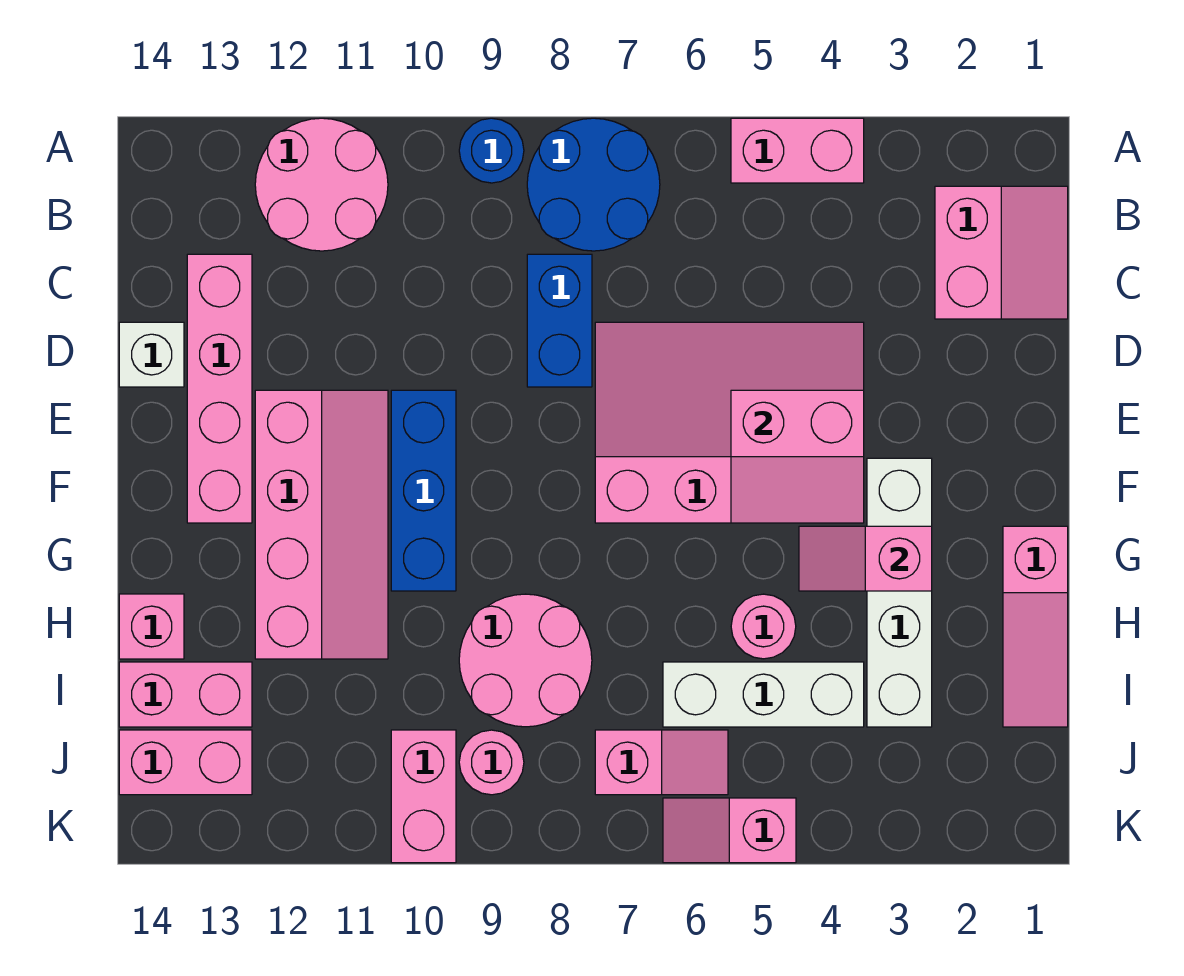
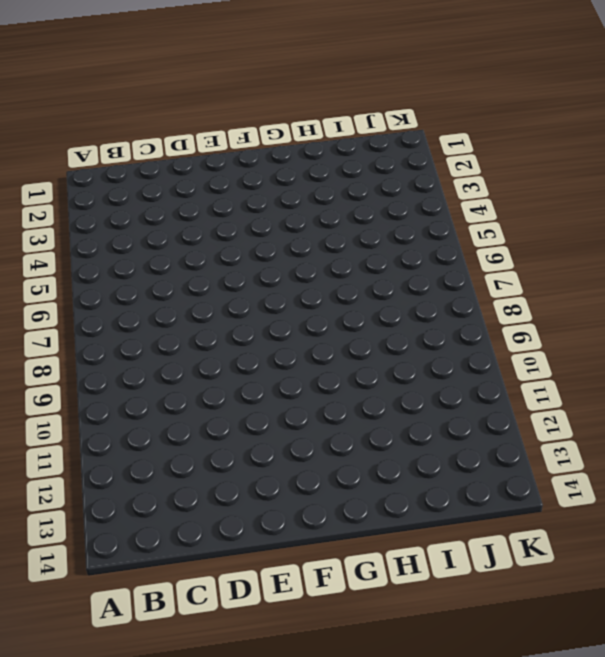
none -> pink 1x2 brick [731,118,864,183]
none -> blue 2x2 round brick [527,118,660,251]
none -> blue 1x1 round brick [459,118,524,183]

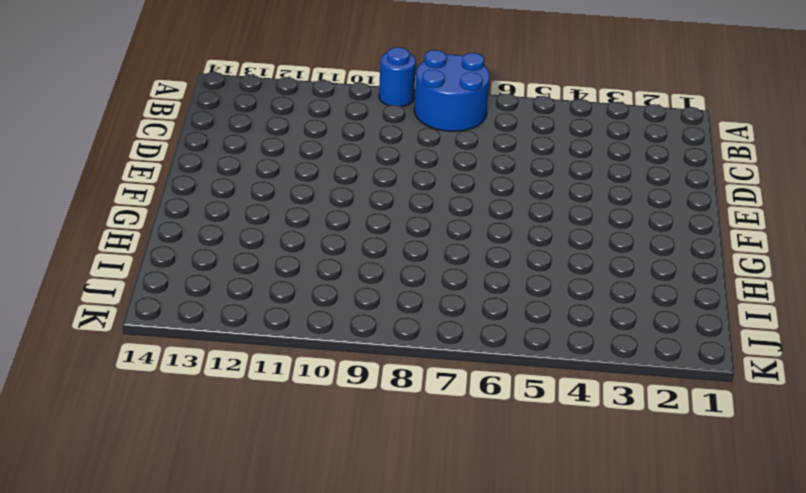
none -> pink 1x2 brick [731,118,864,183]
none -> pink 2x2 round brick [255,118,388,251]
none -> pink 2x2 slope [935,186,1068,319]

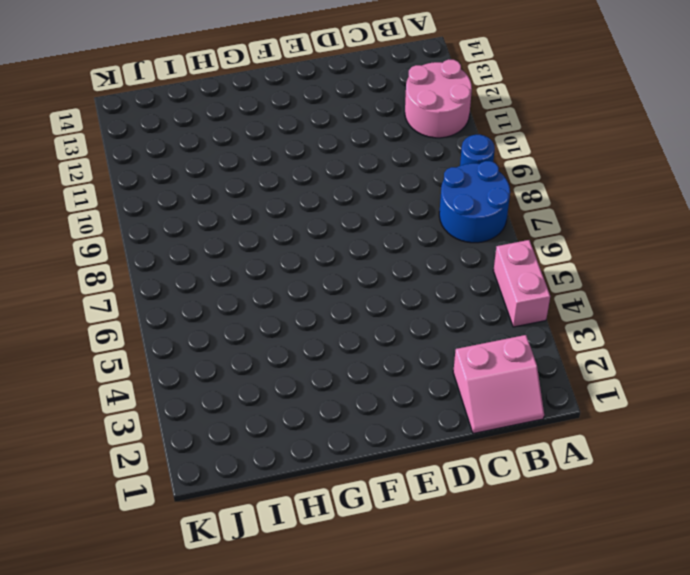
none -> blue 1x2 brick [527,254,592,387]
none -> pink 1x4 brick [187,254,252,523]
none -> pink 3x4 slope [595,322,864,523]

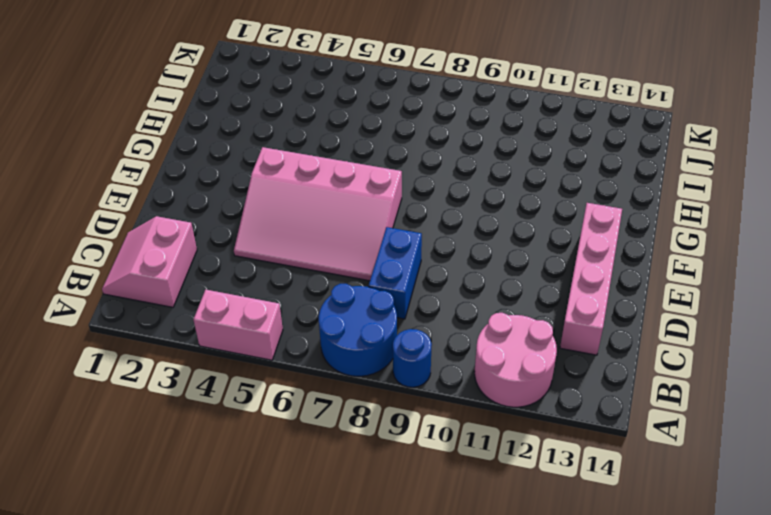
none -> white 1x1 brick [119,322,184,387]
none -> blue 1x3 brick [391,390,456,591]
none -> pink 2x4 slope [255,390,388,659]

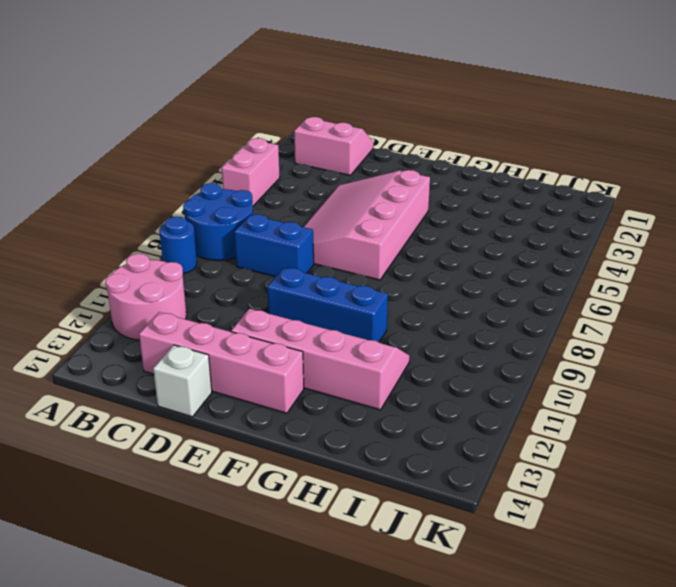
none -> white 1x4 brick [867,458,932,727]
none -> pink 1x3 slope [1003,526,1068,727]
none -> pink 1x1 round brick [731,594,796,659]

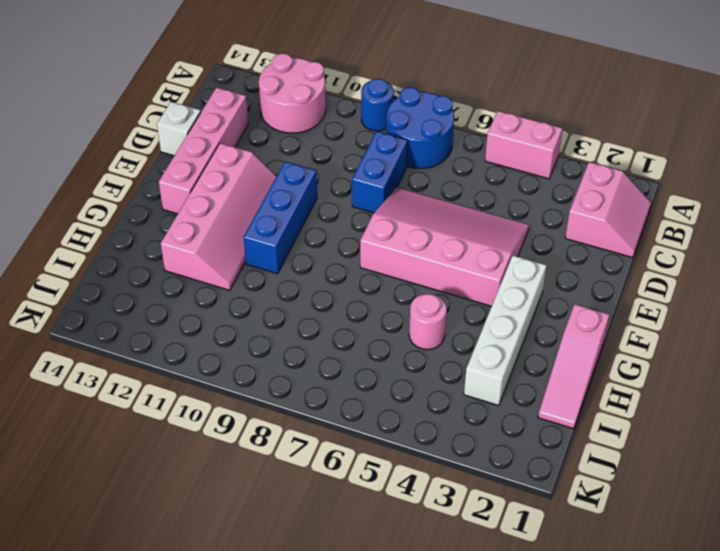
none -> pink 2x2 round brick [459,594,592,727]
none -> pink 1x1 brick [119,594,184,659]
none -> white 1x3 brick [663,662,864,727]

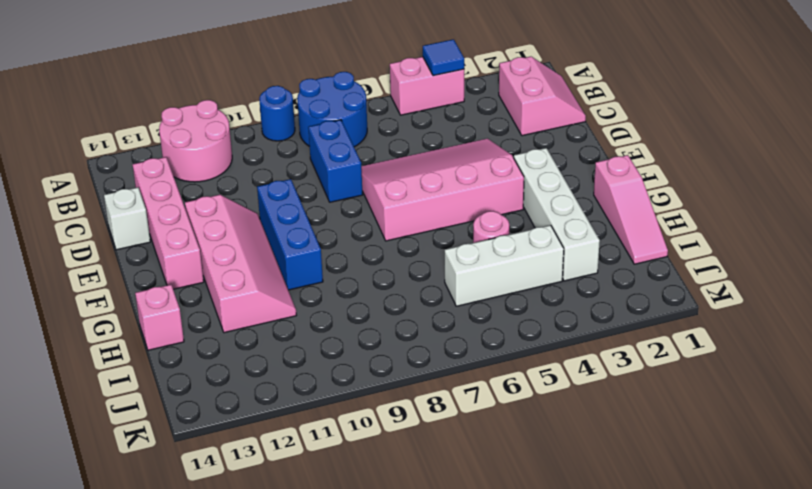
blue 1x1 tile [423,39,464,76] -> none
none -> pink 2x2 round brick [459,594,592,727]
none -> pink 1x2 brick [119,662,252,727]
none -> pink 1x2 slope [595,730,728,795]

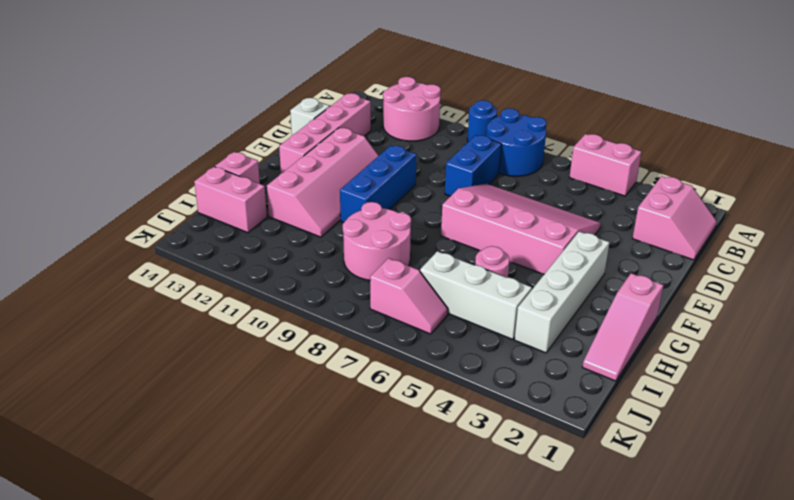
none -> pink 1x1 round brick [459,730,524,795]
none -> pink 1x2 brick [391,730,456,863]
none -> pink 1x2 brick [119,730,252,795]

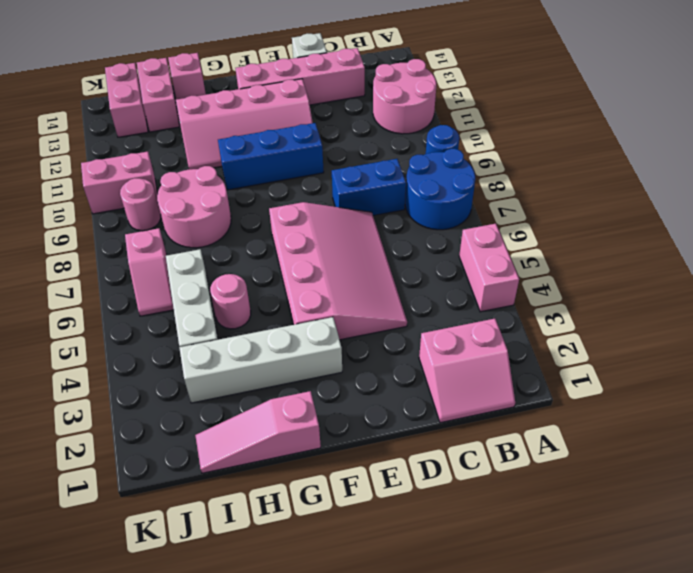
none -> pink 1x2 slope [663,798,796,863]
none -> pink 2x2 slope [731,390,864,523]
none -> pink 1x2 slope [799,526,932,591]

